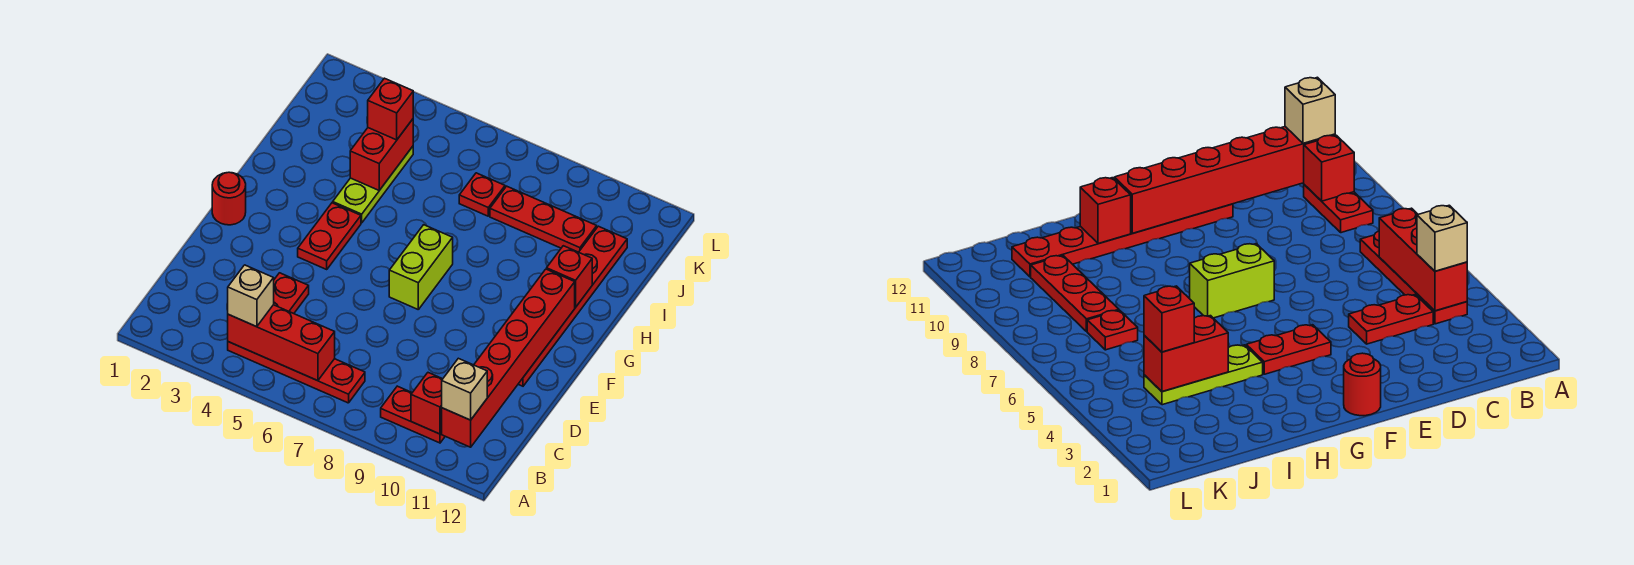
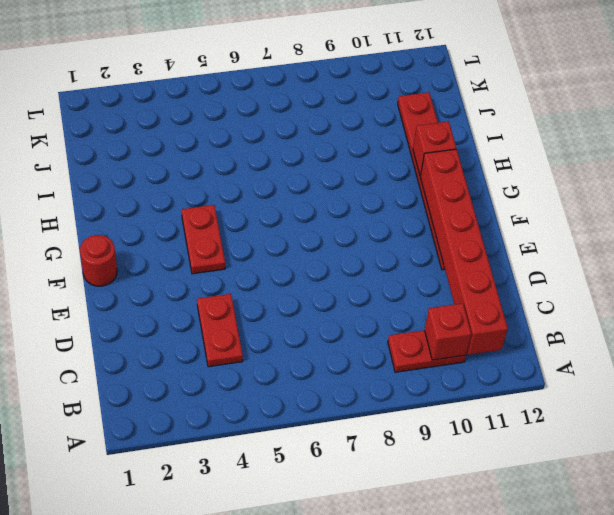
none -> red 1x4 plate [228,342,365,403]
none -> lime 1x2 brick [389,225,453,309]
none -> lime 1x3 plate [333,146,413,223]

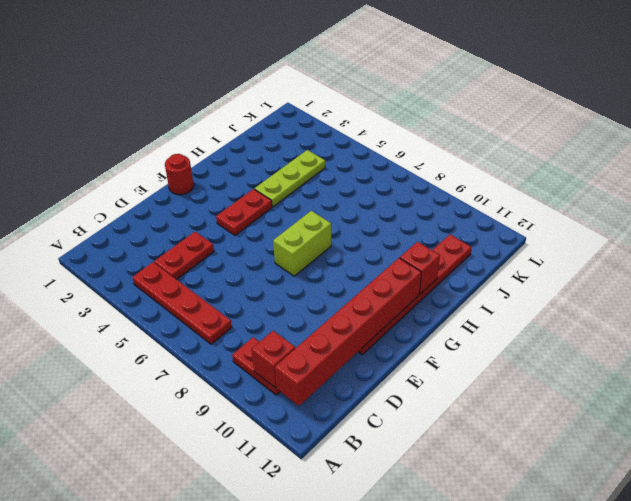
none -> red 1x1 plate [459,173,505,216]
none -> red 1x3 plate [490,186,597,252]
none -> red 1x3 brick [228,305,335,381]

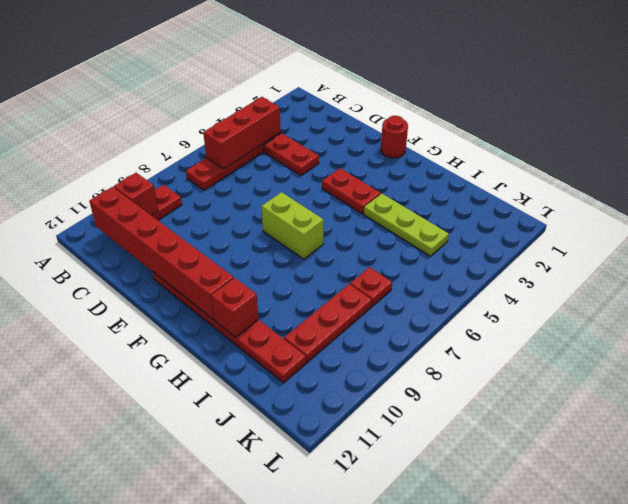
none -> red 1x2 brick [350,119,413,190]
none -> tan 1x1 brick [228,265,274,327]
none -> tan 1x1 brick [442,358,487,420]

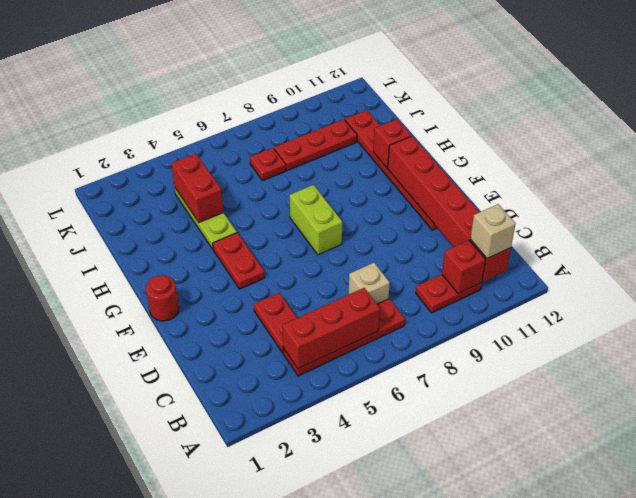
tan 1x1 brick [349,263,390,304] -> tan 1x1 brick moved to [228,265,274,327]
none -> red 1x1 brick [368,78,413,140]

